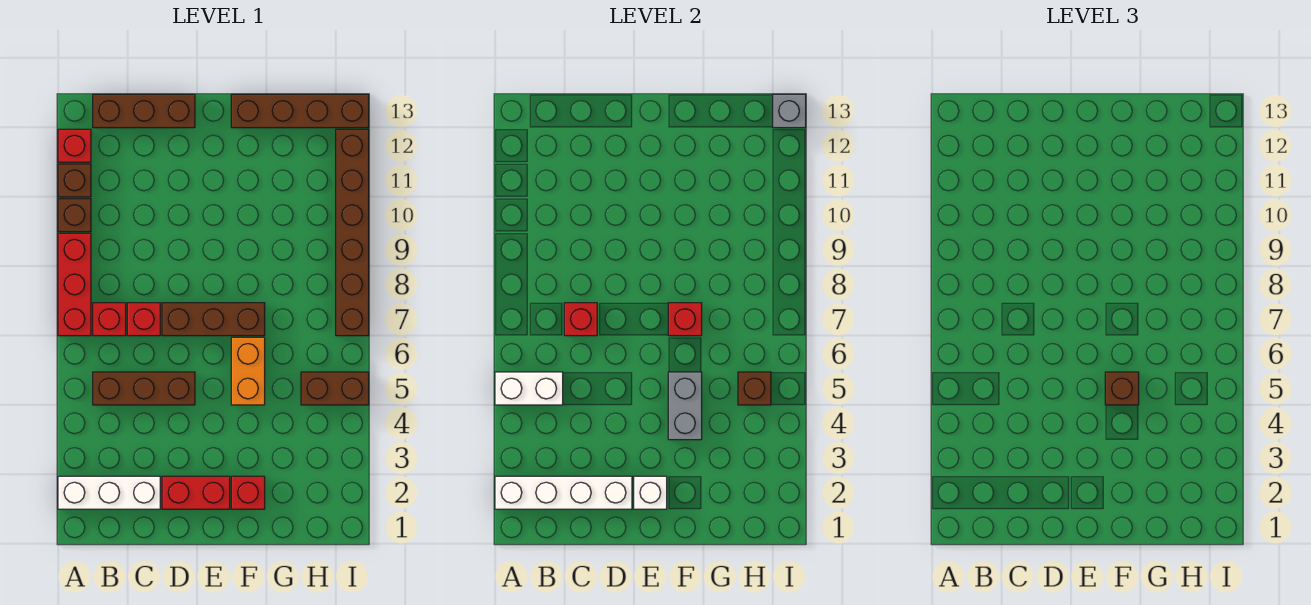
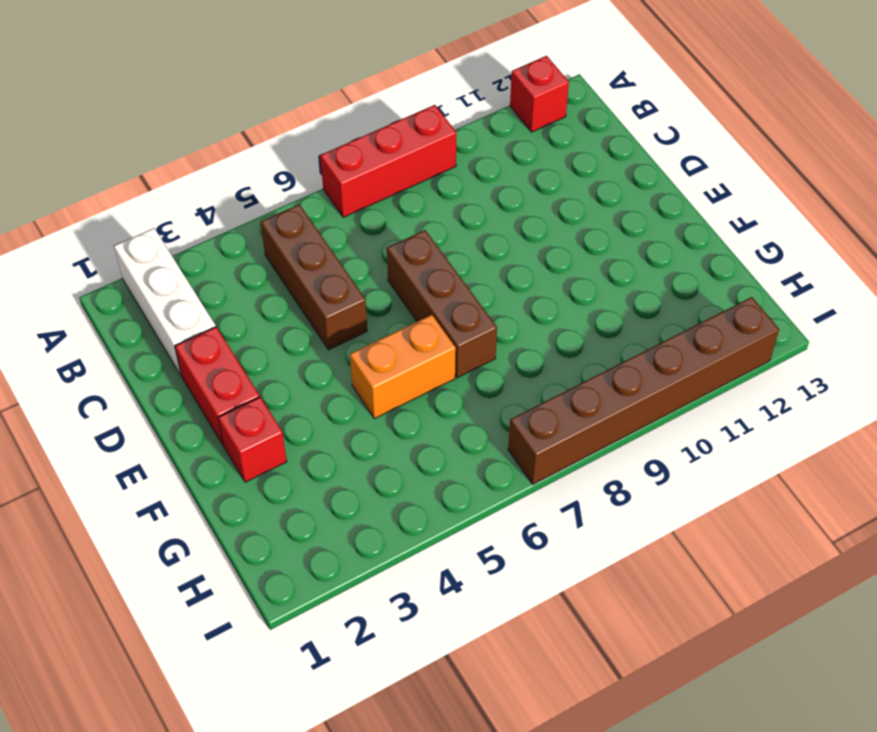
none -> brown 1x1 brick [58,199,91,232]
none -> brown 1x1 brick [58,164,91,197]
none -> red 1x1 brick [93,303,126,336]

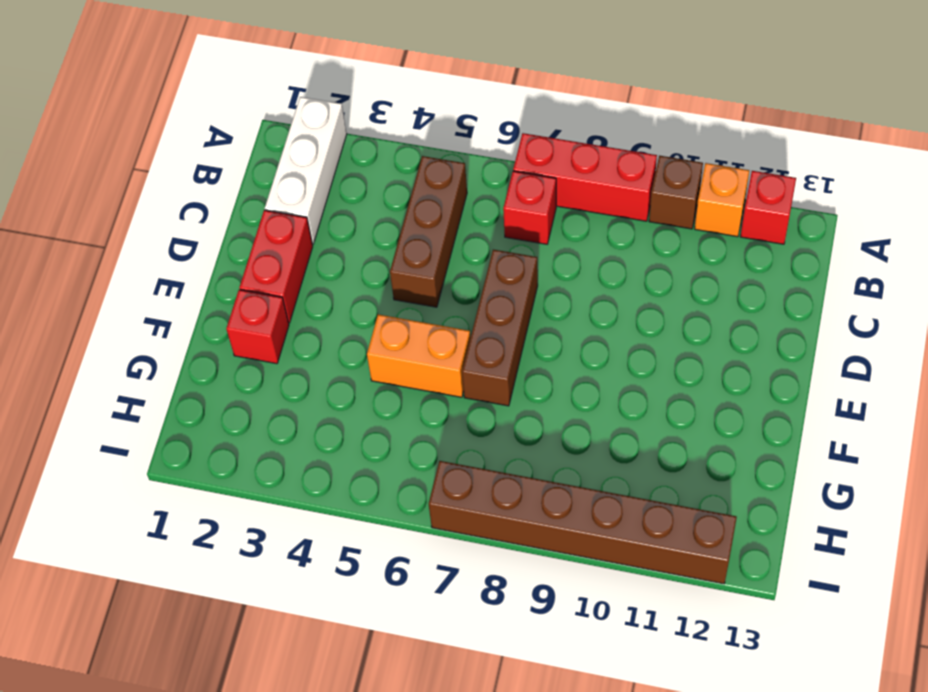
orange 1x1 brick [695,163,749,237] -> brown 1x1 brick [58,164,91,197]
none -> brown 1x3 brick [93,94,195,128]
none -> red 1x1 brick [127,303,160,336]
none -> brown 1x4 brick [231,94,369,128]

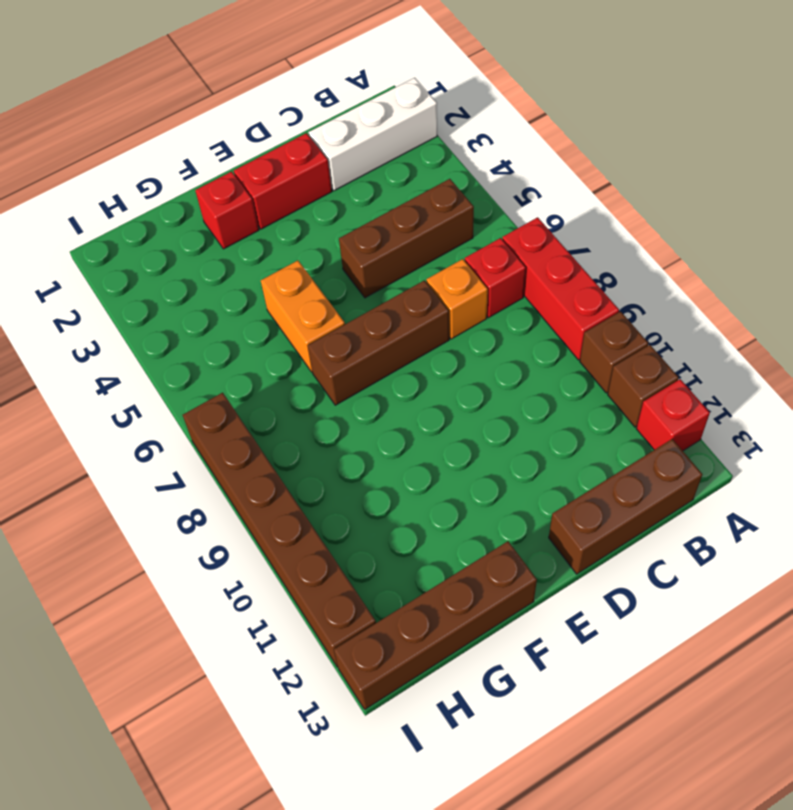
orange 1x1 brick [426,259,488,339] -> red 1x1 brick [127,303,160,336]
none -> brown 1x2 brick [301,372,369,405]
none -> white 1x4 brick [495,476,632,509]
none -> white 1x2 brick [495,372,563,405]

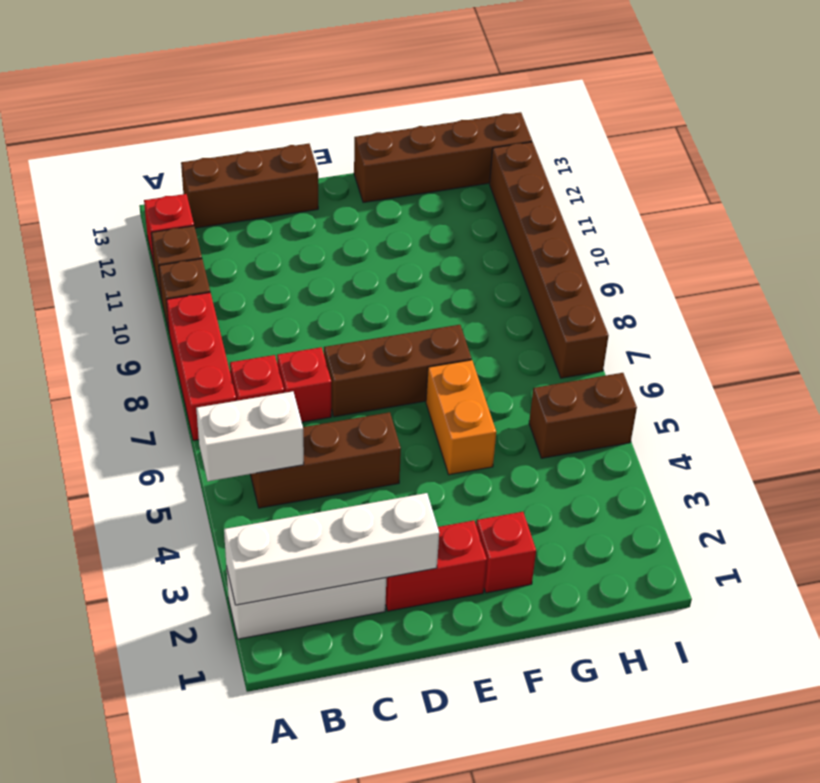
none -> red 1x1 brick [564,303,597,336]
none -> white 1x1 brick [634,476,667,509]
none -> grey 1x2 brick [668,372,702,440]

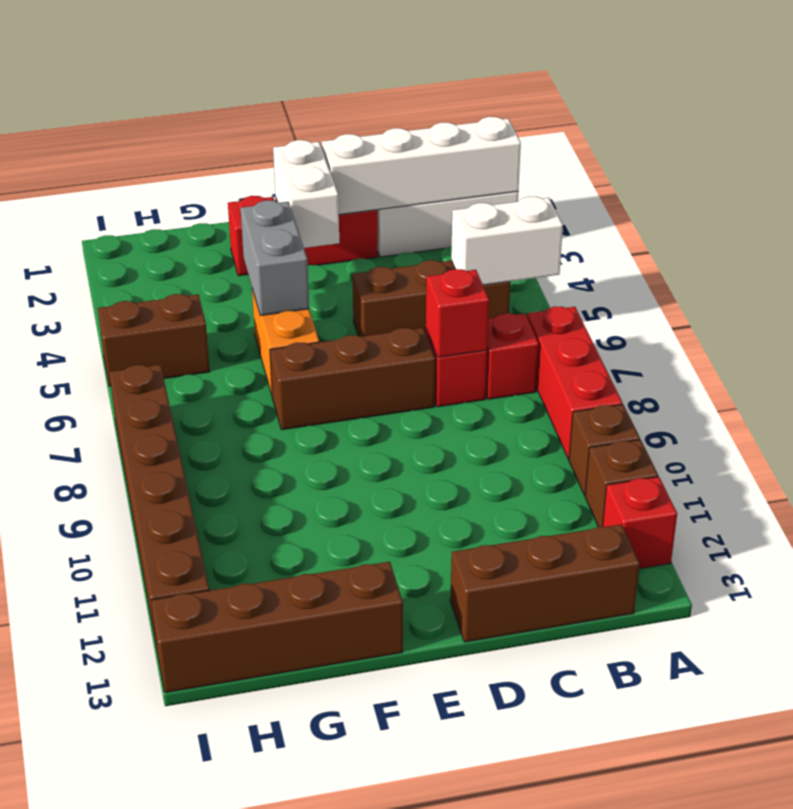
white 1x2 brick [273,140,339,248] -> white 1x1 brick [634,476,667,509]
none -> red 1x1 brick [668,303,702,336]
none -> brown 1x1 brick [738,372,771,405]
none -> grey 1x1 brick [773,94,806,128]

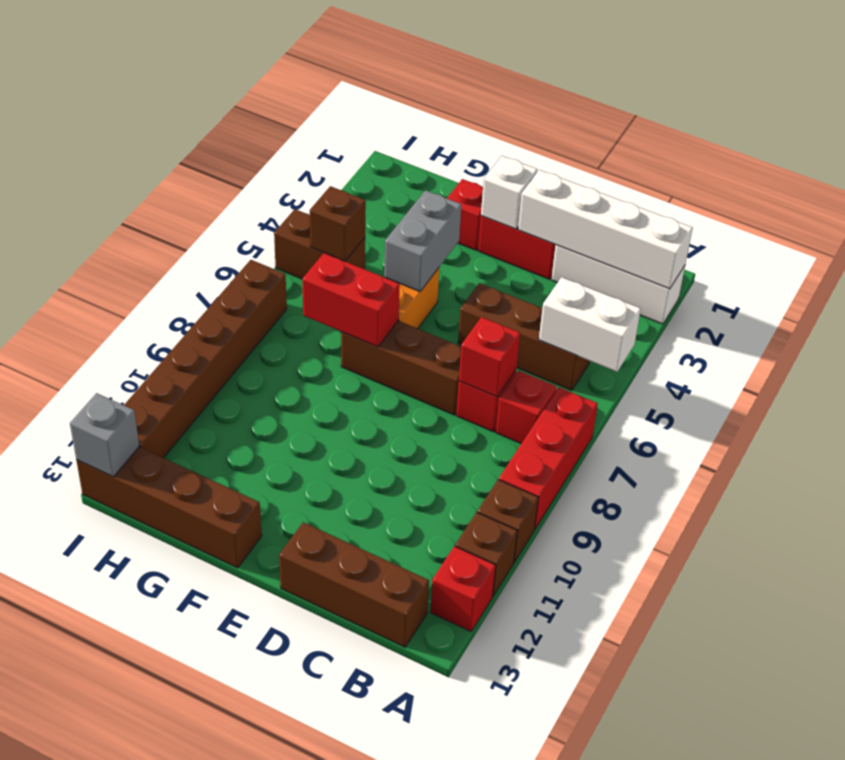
red 1x2 brick [302,253,400,347] -> red 1x1 brick [668,303,702,336]
none -> brown 1x1 brick [1105,372,1139,405]

